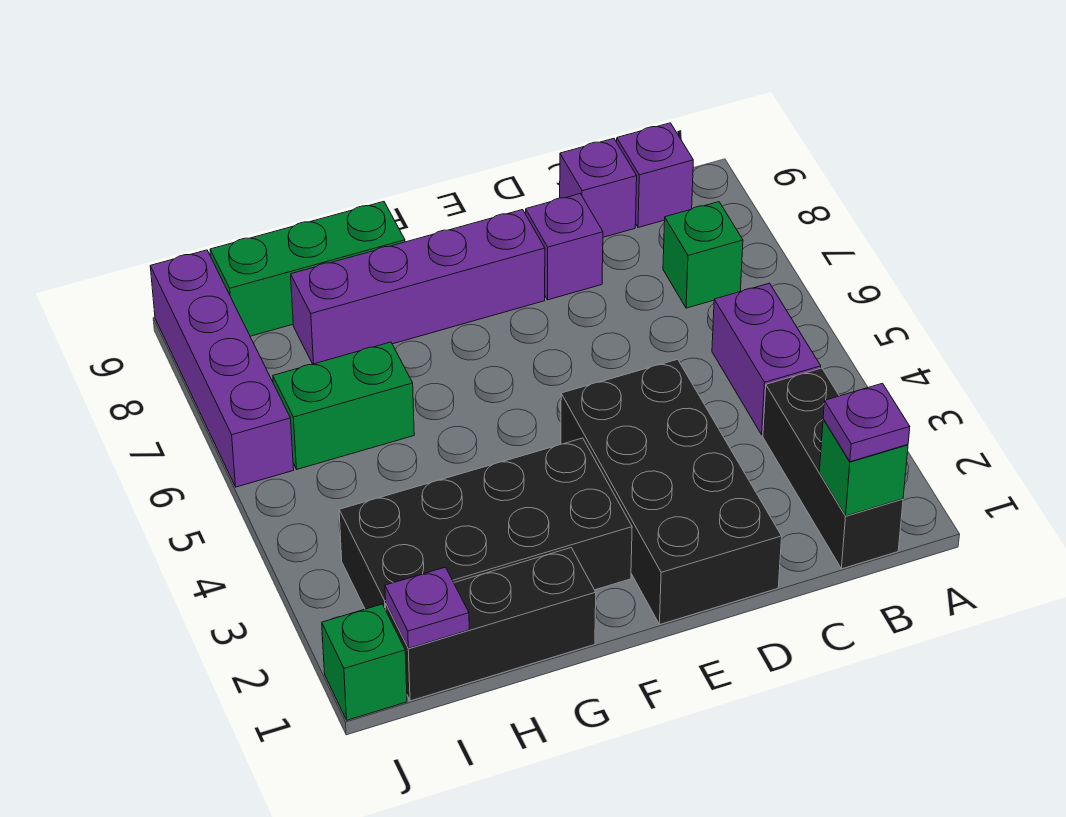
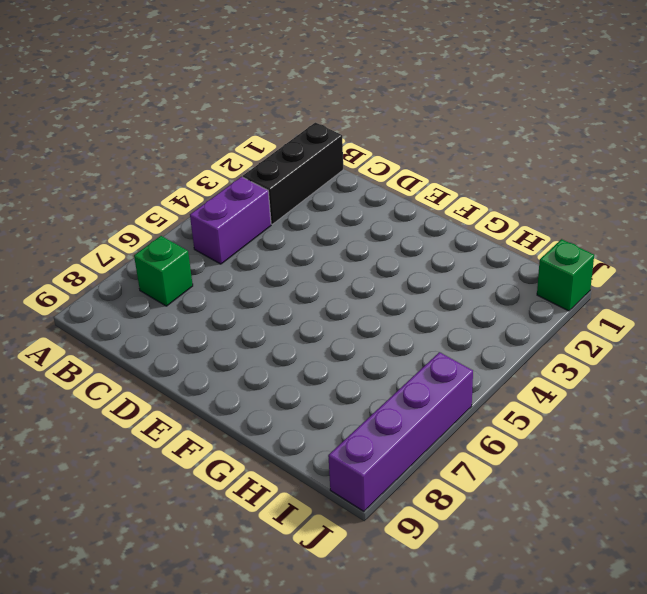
none -> purple 1x1 brick [617,123,693,228]
none -> purple 1x1 brick [560,138,637,237]
none -> black 2x4 brick [561,359,782,624]

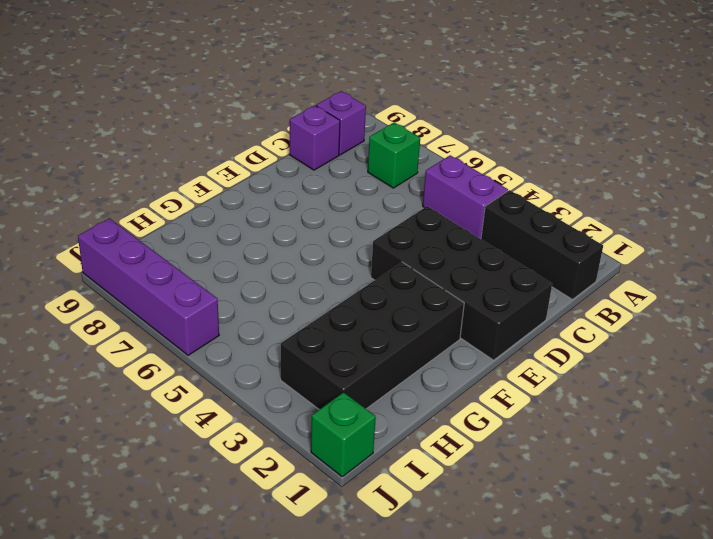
none -> purple 1x1 brick [526,194,603,300]
none -> purple 1x4 brick [291,210,545,364]
none -> black 1x3 brick [386,548,596,701]

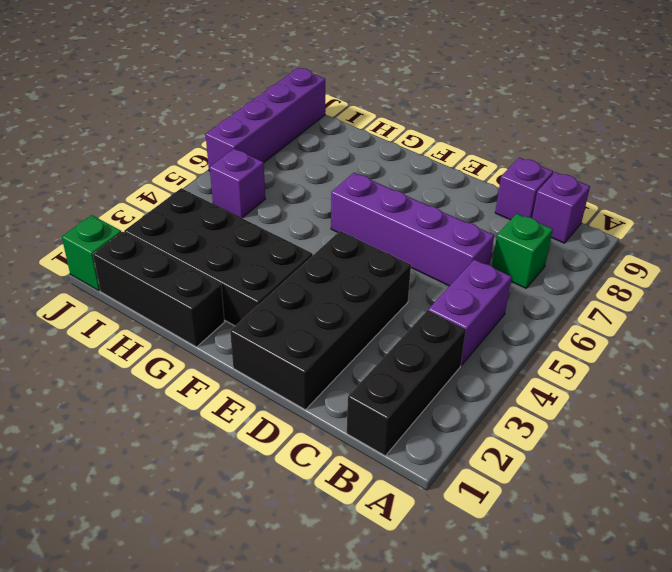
purple 1x4 brick [331,173,494,286] -> purple 1x4 brick moved to [291,210,545,364]
purple 1x1 brick [210,149,265,218] -> purple 1x1 brick moved to [526,194,603,300]
none -> green 1x3 brick [210,202,405,336]
none -> green 1x2 brick [273,342,414,469]
none -> green 1x1 brick [819,419,908,516]

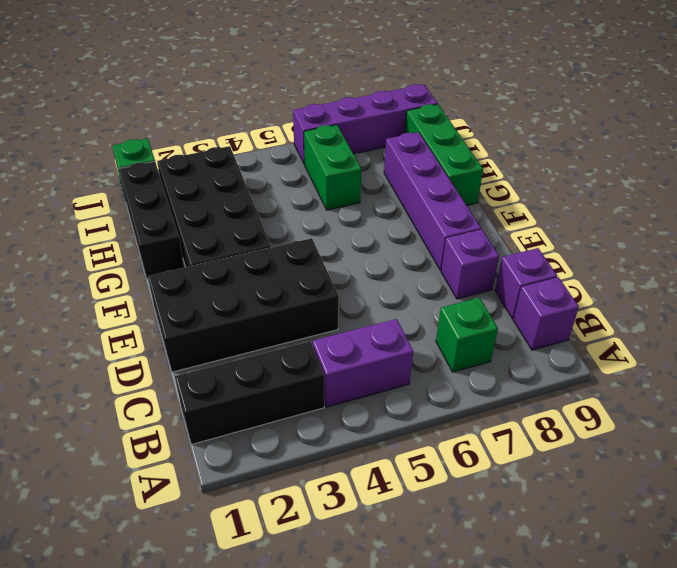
none -> green 1x1 brick [819,419,908,516]
none -> purple 1x1 plate [385,567,469,648]
none -> purple 1x1 plate [823,383,910,462]

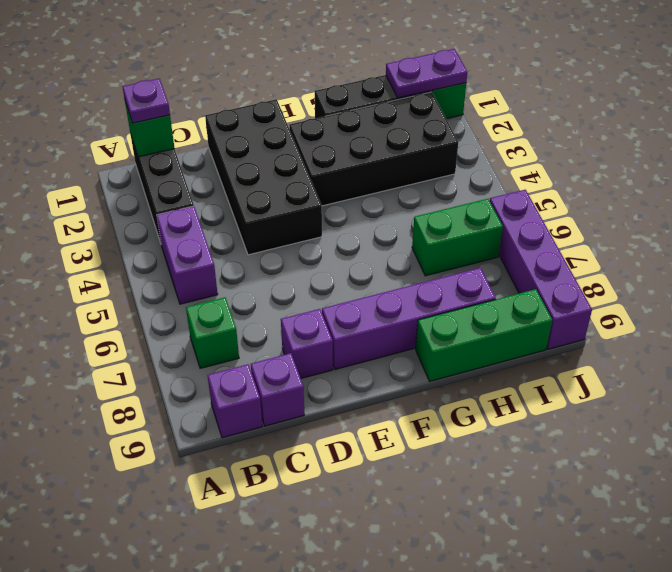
purple 1x2 plate [386,49,467,98] -> purple 1x1 plate [385,567,469,648]

